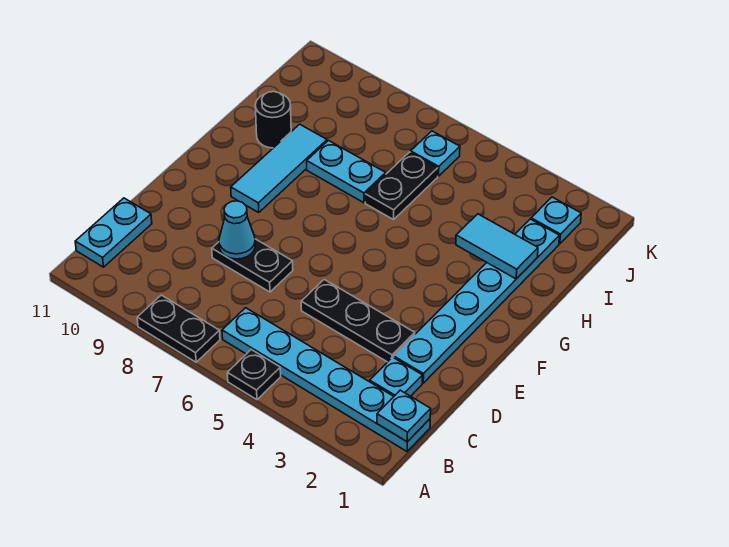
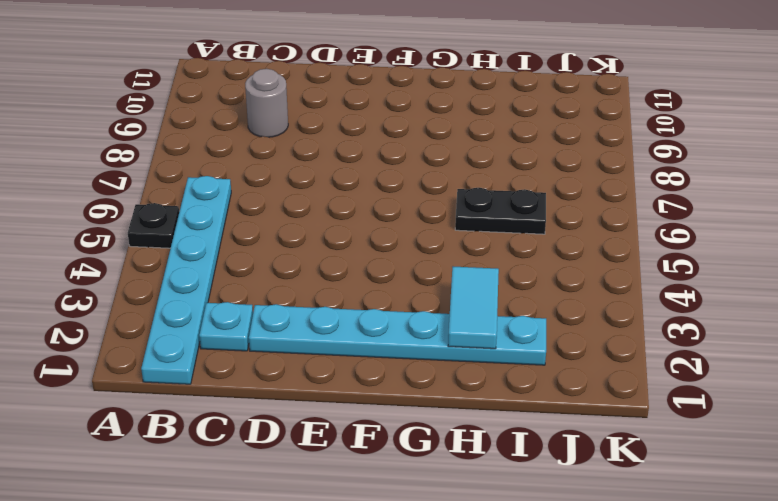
grey 1x1 round brick [245,69,288,137] -> none
none -> black 1x2 plate [137,295,220,362]
none -> cyan 1x2 plate [75,198,152,267]
none -> black 1x3 plate [301,279,415,362]

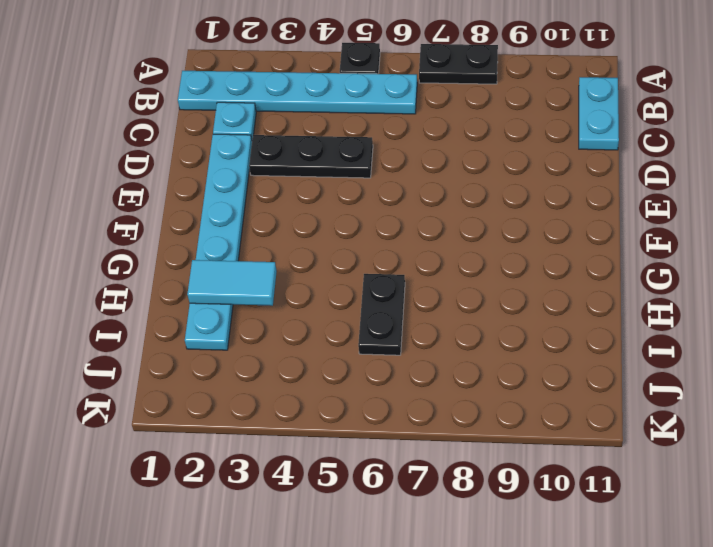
none -> black 1x2 plate [212,239,293,292]
none -> cyan 1x3 tile [231,124,327,212]
none -> cyan 1x2 plate [307,141,386,203]

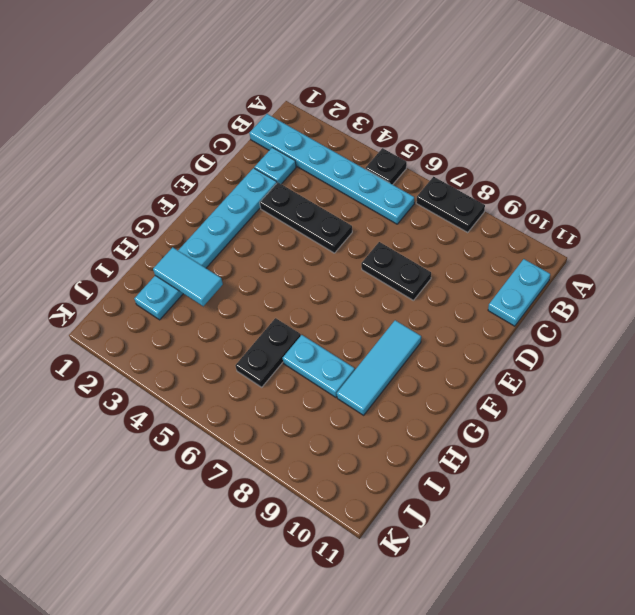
none -> black 1x1 round brick [255,92,291,148]
none -> cyan 1x1 plate [531,197,581,244]
none -> cyan 1x1 plate [411,131,460,176]

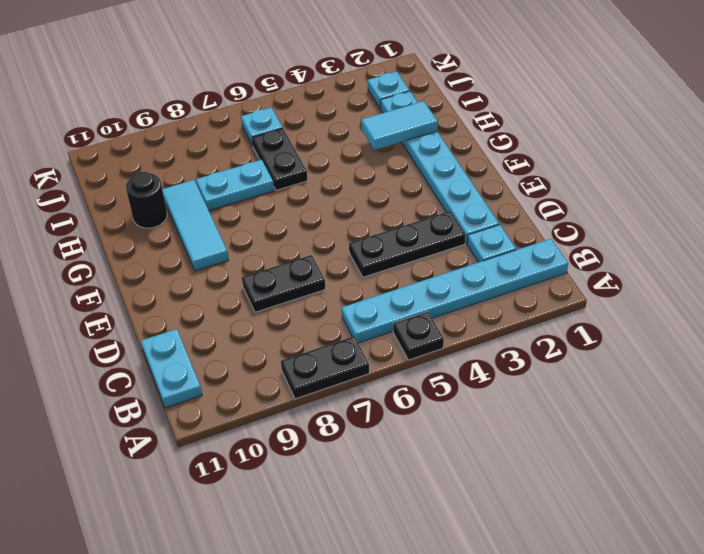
none -> cyan 1x1 plate [377,390,431,442]
none -> cyan 1x1 cone [219,201,255,259]

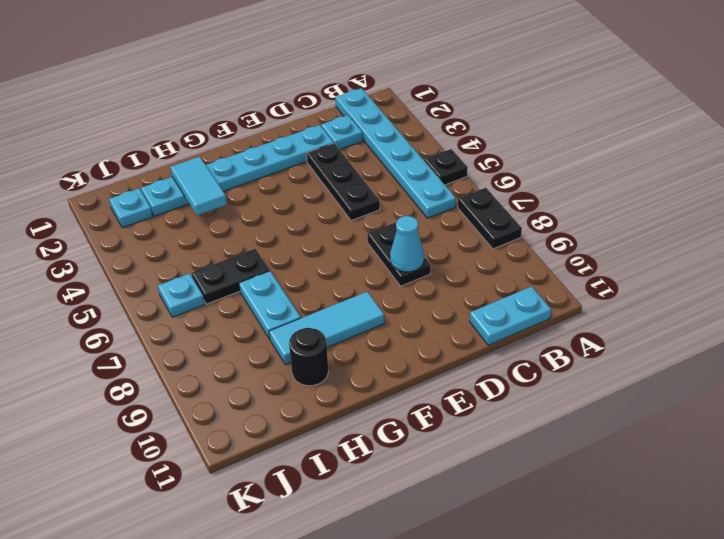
none -> cyan 1x1 plate [377,390,431,442]

